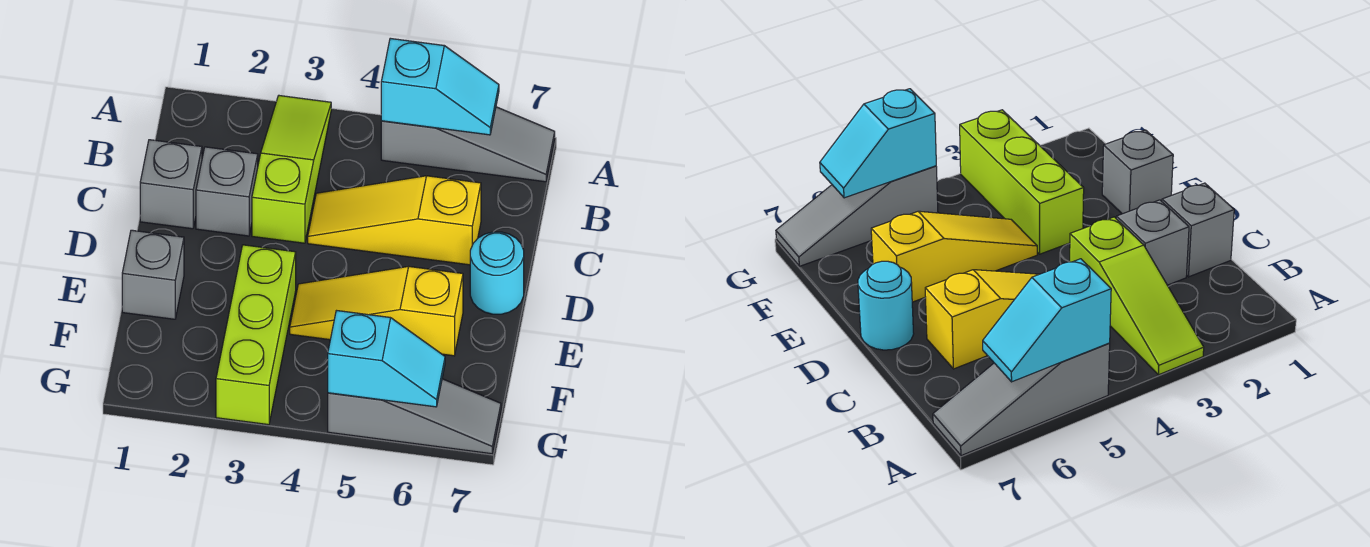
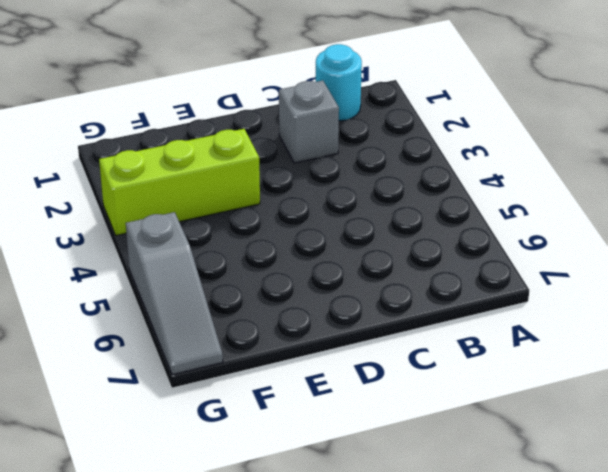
cyan 1x1 round brick [316,44,362,121] -> cyan 1x1 round brick moved to [470,232,524,314]
none -> lime 1x3 slope [252,96,331,243]
none -> grey 1x3 slope [381,107,555,182]
none -> grey 1x1 brick [140,140,202,229]

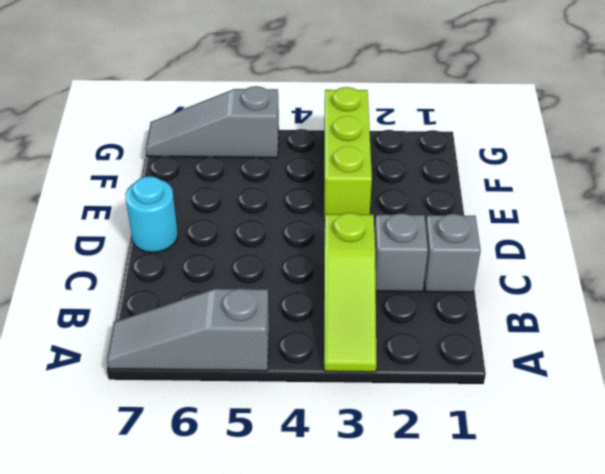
none -> yellow 1x3 slope [308,176,481,265]
none -> grey 1x1 brick [122,230,184,319]
none -> yellow 1x3 slope [290,267,463,356]

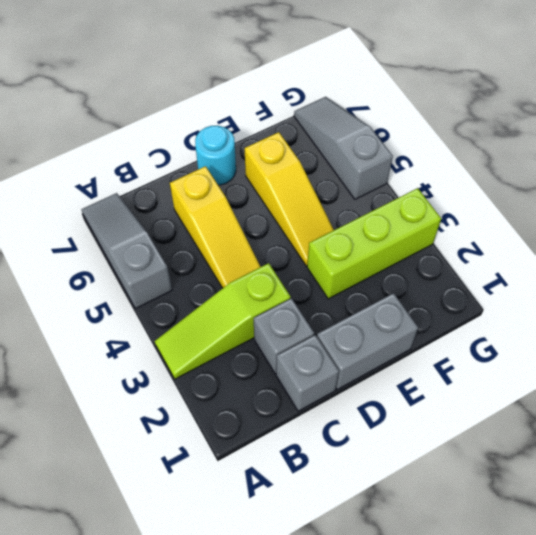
grey 1x2 brick [317,293,418,389] -> grey 1x1 brick [122,230,184,319]
none -> cyan 1x2 slope [381,38,499,135]
none -> cyan 1x2 slope [328,311,445,407]

